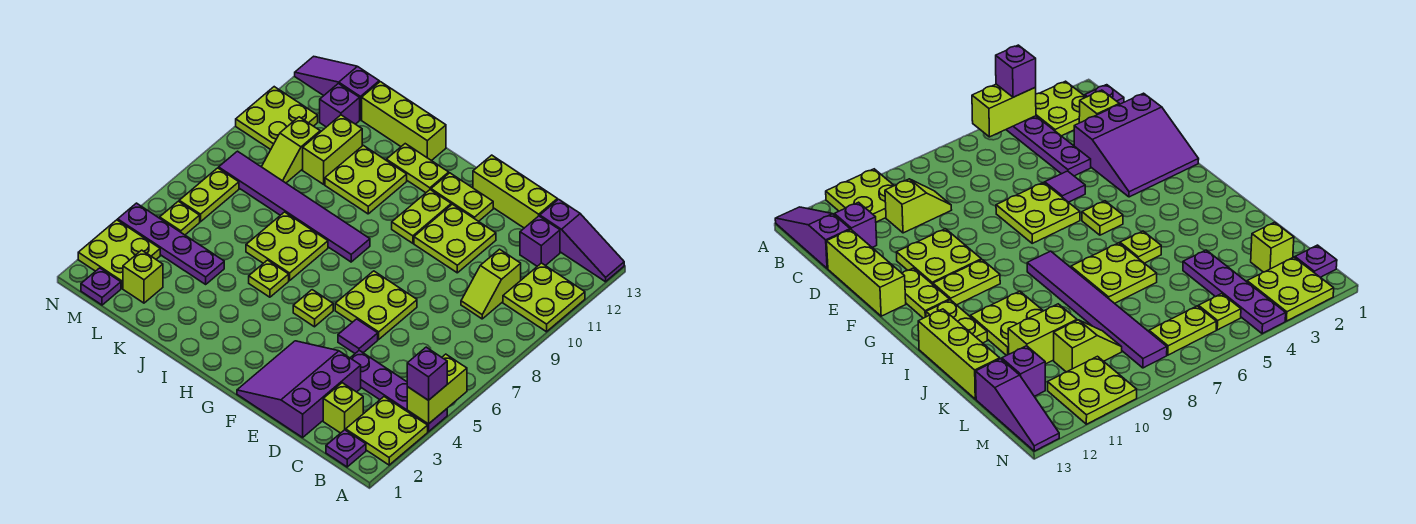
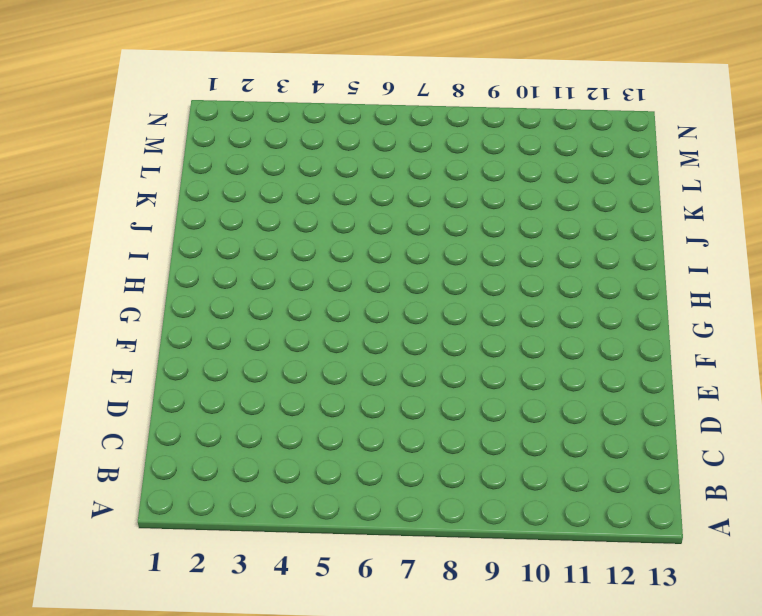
none -> lime 2x2 plate [346,397,428,465]
none -> purple 1x4 plate [351,350,447,432]
none -> lime 2x2 plate [503,263,585,332]
none -> purple 1x3 slope [540,199,624,282]

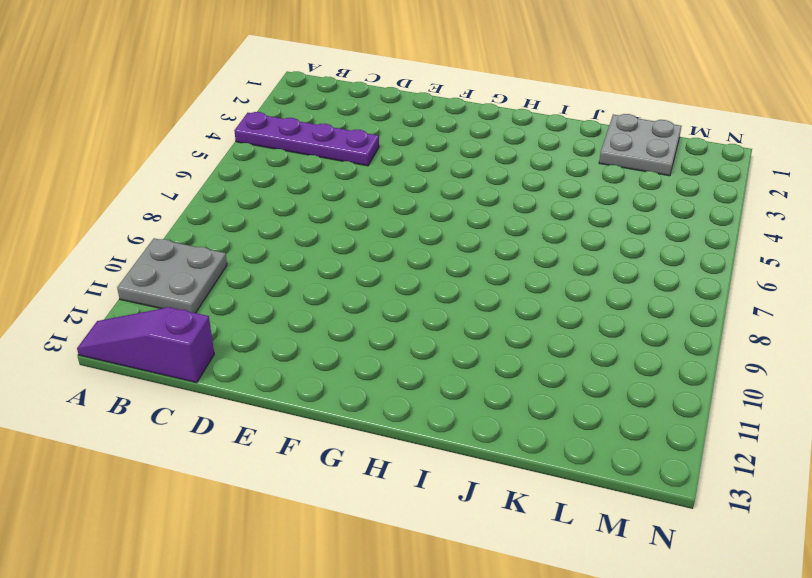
grey 2x2 plate [117,238,227,313] -> lime 2x2 plate [503,263,585,332]
grey 2x2 plate [599,114,681,176] -> lime 1x1 brick [123,250,163,303]
none -> lime 2x2 plate [346,397,428,465]
none -> purple 1x1 plate [326,430,366,467]
none -> lime 1x1 brick [323,383,363,433]
none -> lime 1x2 slope [461,249,521,319]

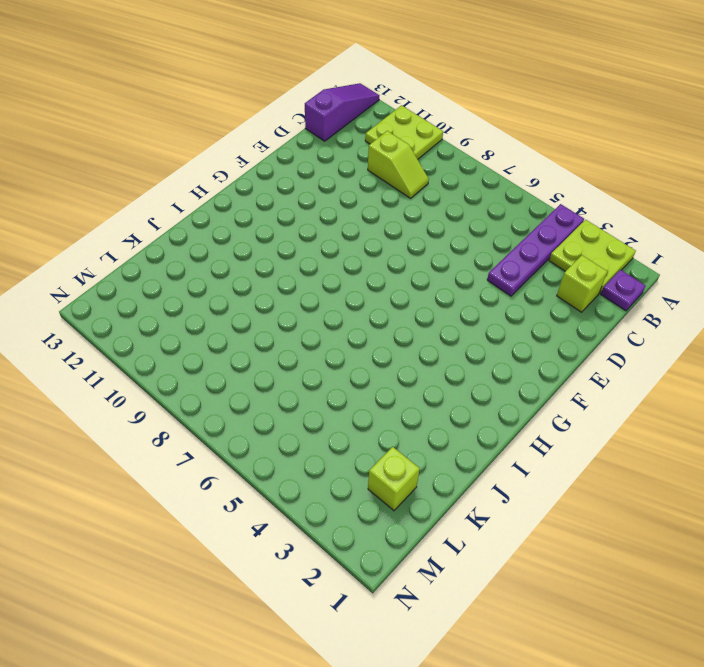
none -> purple 1x1 brick [520,216,560,266]
none -> purple 3x3 slope [237,341,361,437]
none -> lime 1x3 brick [473,155,557,228]
none -> purple 1x1 tile [338,319,378,353]

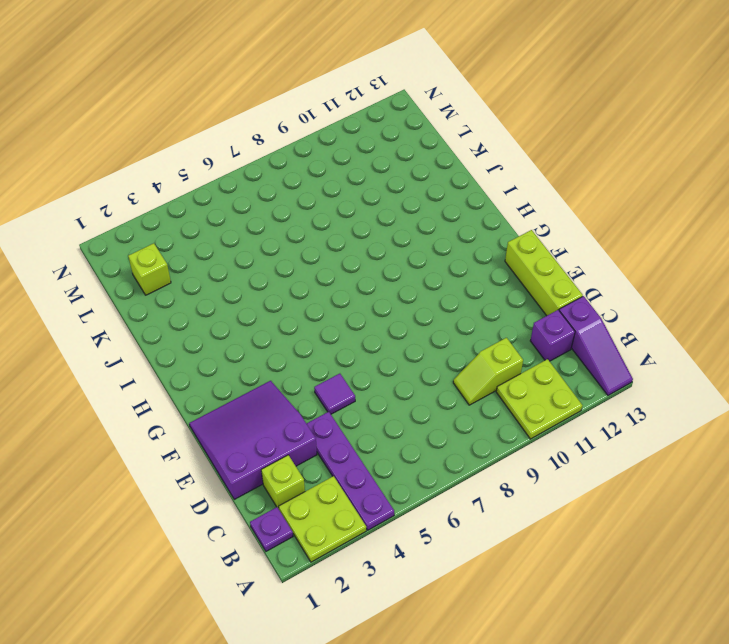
none -> lime 2x2 plate [335,271,417,339]
none -> lime 2x2 plate [414,204,496,273]
none -> lime 1x2 plate [431,173,493,221]
none -> lime 1x1 plate [293,290,333,327]

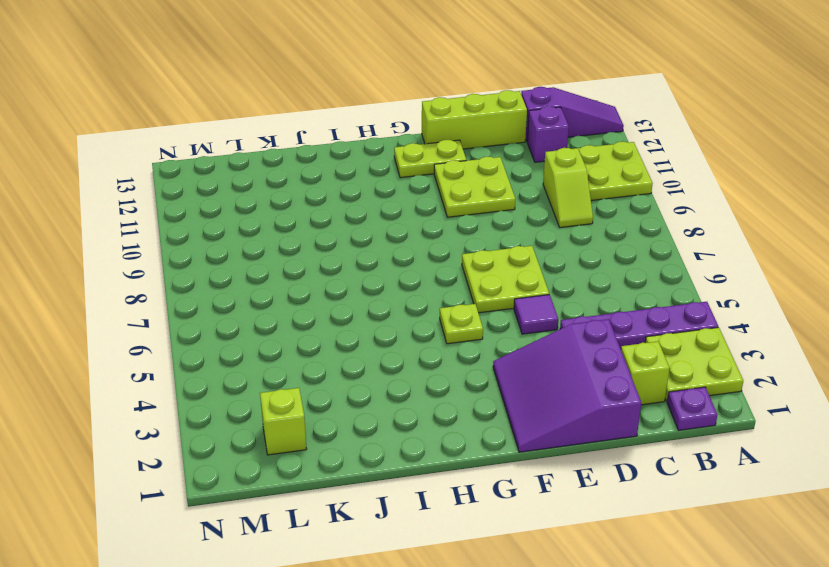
none -> lime 1x2 plate [392,190,451,243]
none -> purple 1x6 tile [219,151,370,262]
none -> lime 1x2 plate [386,144,449,193]
none -> lime 1x1 plate [249,260,289,297]

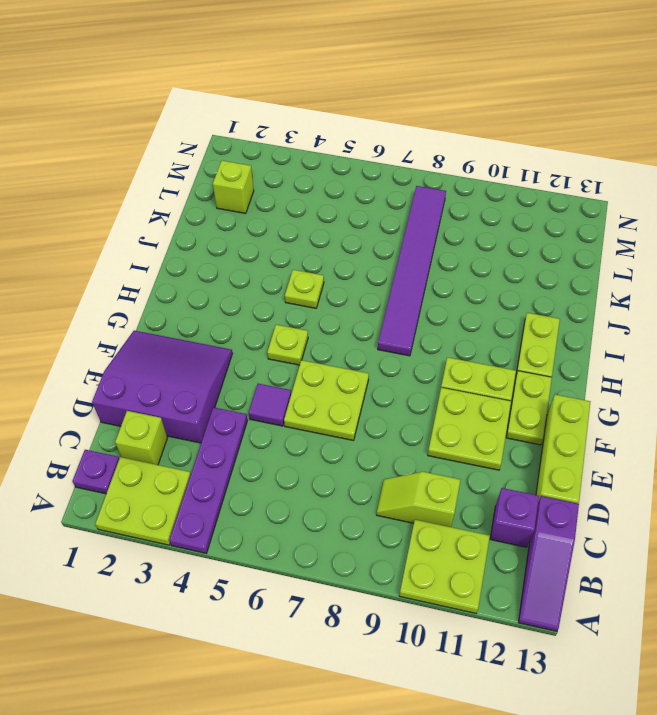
none -> lime 2x2 plate [246,212,328,281]
none -> lime 2x2 plate [325,145,407,214]
none -> lime 1x3 brick [362,82,446,161]
none -> purple 1x4 plate [118,203,224,284]

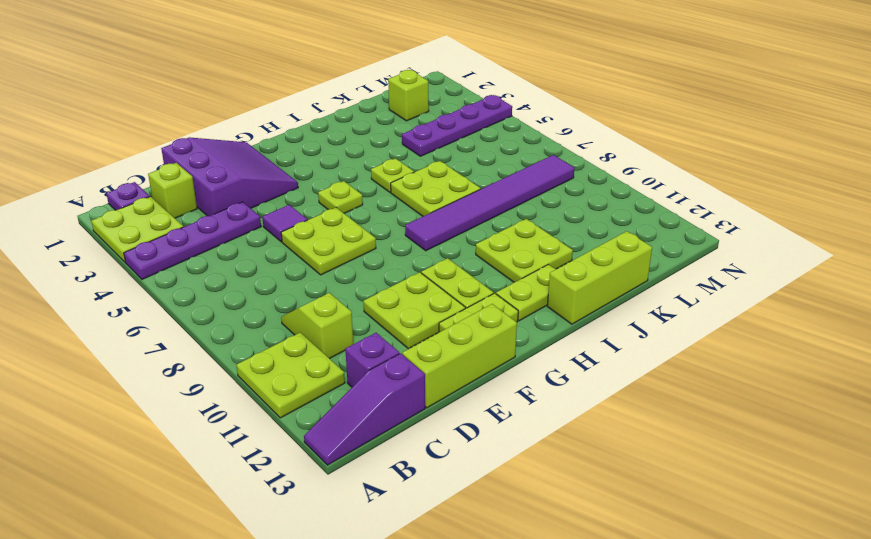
none -> lime 1x2 brick [303,115,362,184]
none -> lime 1x2 slope [262,117,320,183]
none -> purple 1x1 brick [320,84,360,127]
none -> purple 1x3 slope [295,56,379,120]

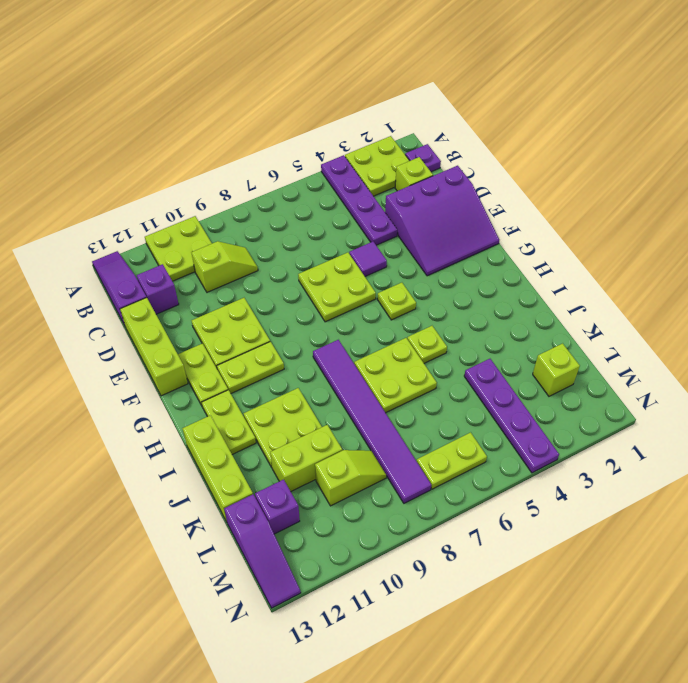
none -> purple 1x1 plate [81,268,121,305]
none -> lime 2x2 plate [78,220,160,288]
none -> lime 1x1 plate [160,201,200,235]
none -> lime 2x2 plate [236,87,318,150]

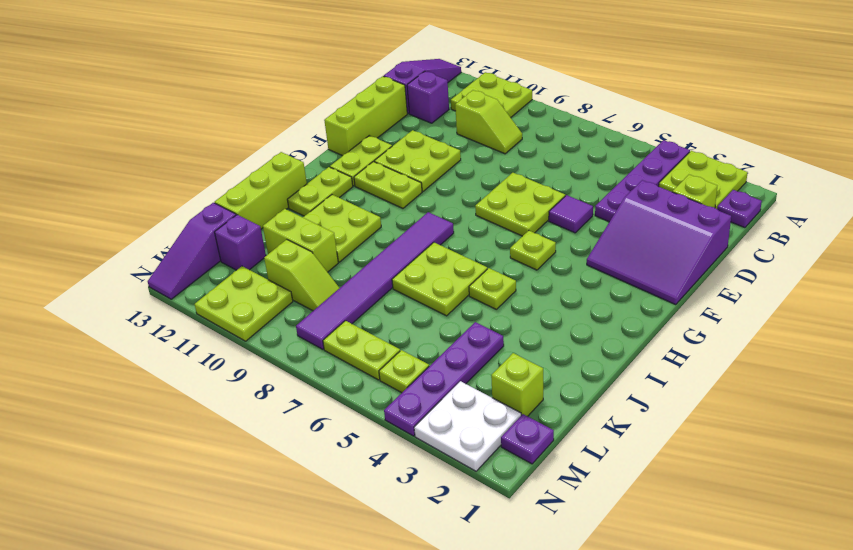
white 2x2 plate [414,381,521,471] -> lime 2x2 plate [78,220,160,288]
none -> lime 1x2 brick [407,354,467,424]
none -> purple 1x1 brick [407,347,447,400]

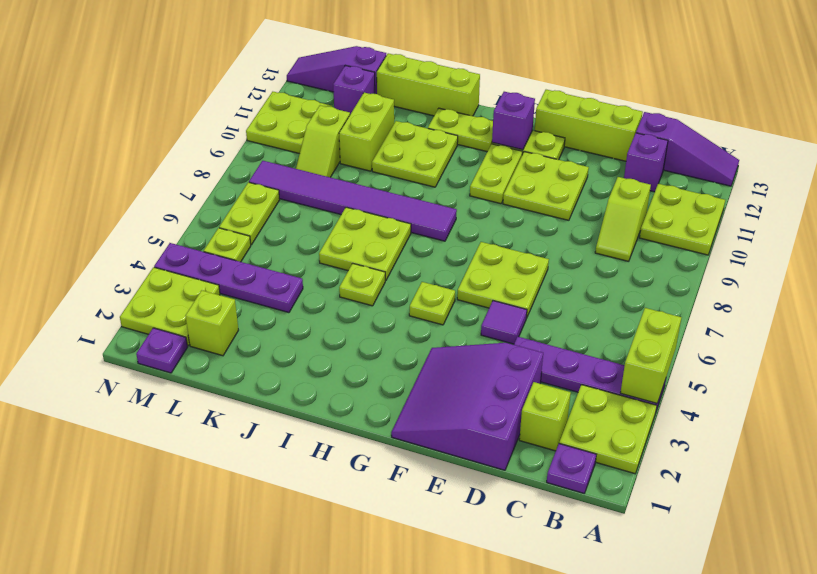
purple 1x1 brick [492,92,535,150] -> purple 1x1 brick moved to [407,347,447,400]

